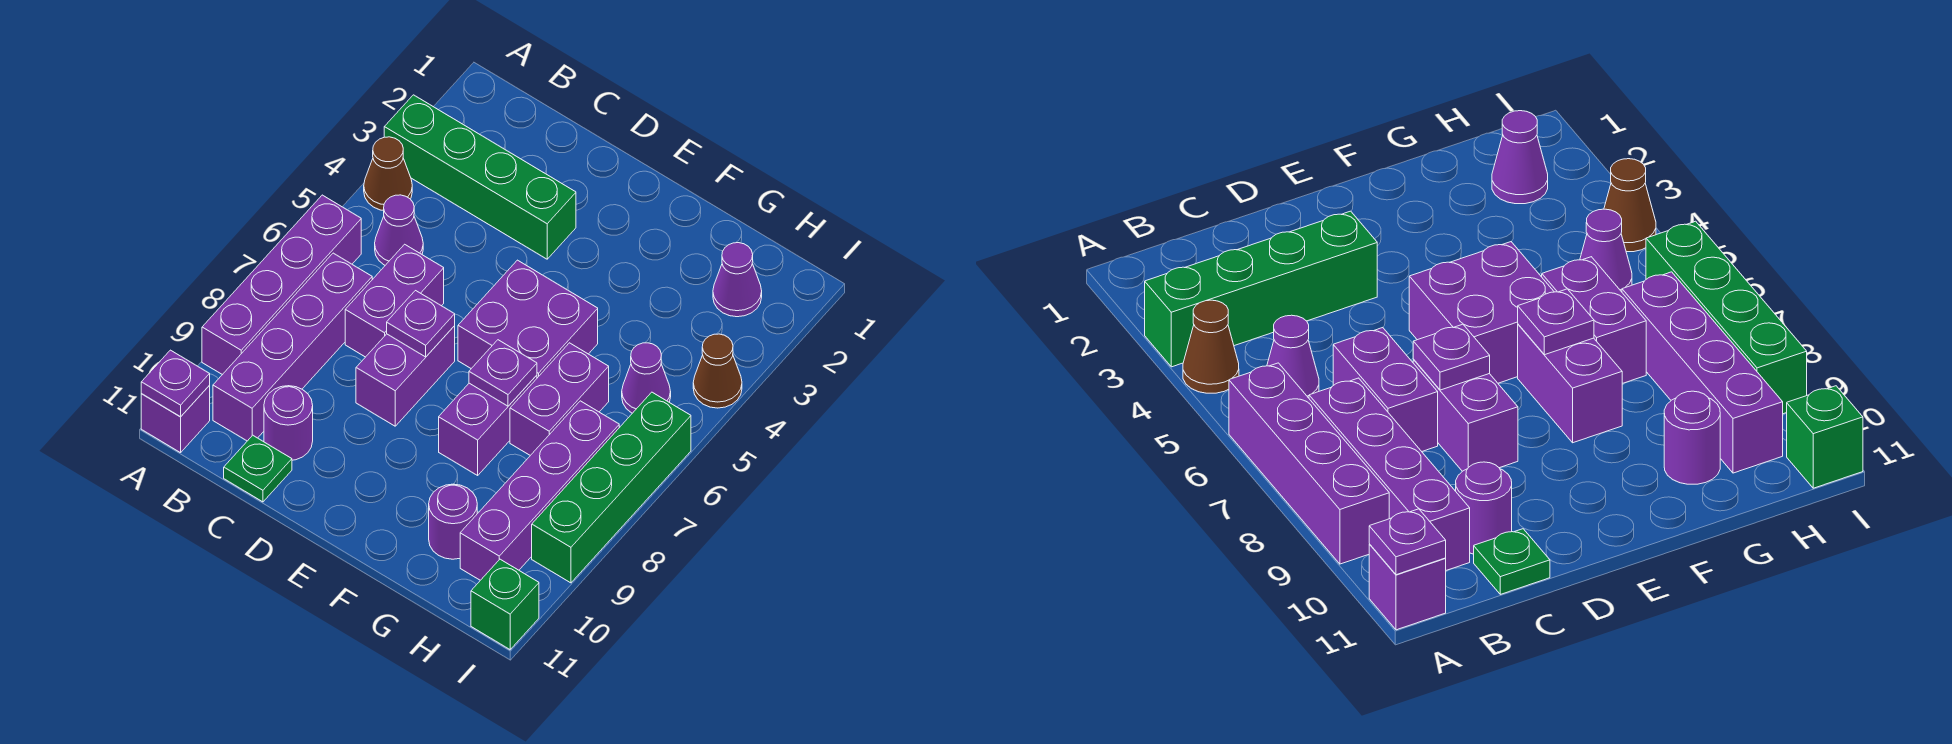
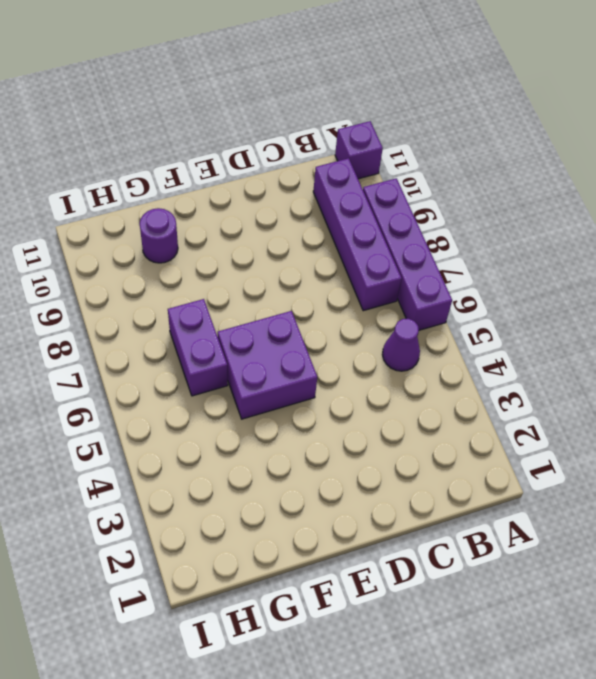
none -> green 1x4 brick [384,95,576,259]
none -> brown 1x1 cone [364,137,412,211]
none -> purple 1x2 brick [345,244,444,357]

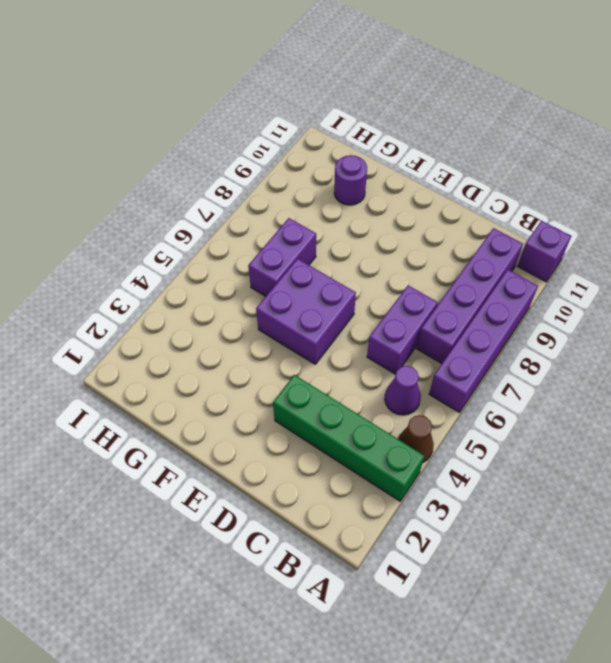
none -> purple 1x1 round brick [264,386,313,460]
none -> green 1x1 plate [224,435,292,502]
none -> purple 1x2 brick [356,326,455,426]

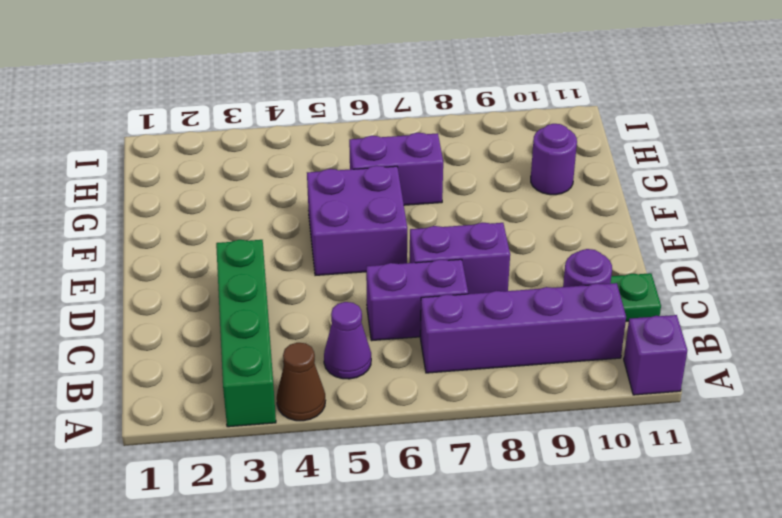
none -> purple 1x4 brick [202,195,361,375]
none -> purple 1x2 brick [439,375,537,475]
none -> purple 1x1 cone [713,243,762,317]

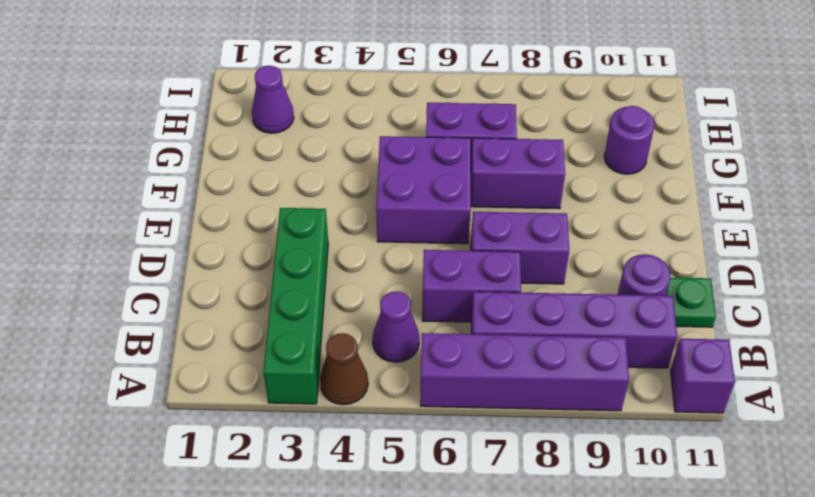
none -> purple 1x1 cone [622,343,671,413]
none -> purple 1x4 brick [460,401,619,580]
none -> brown 1x1 cone [693,334,742,408]

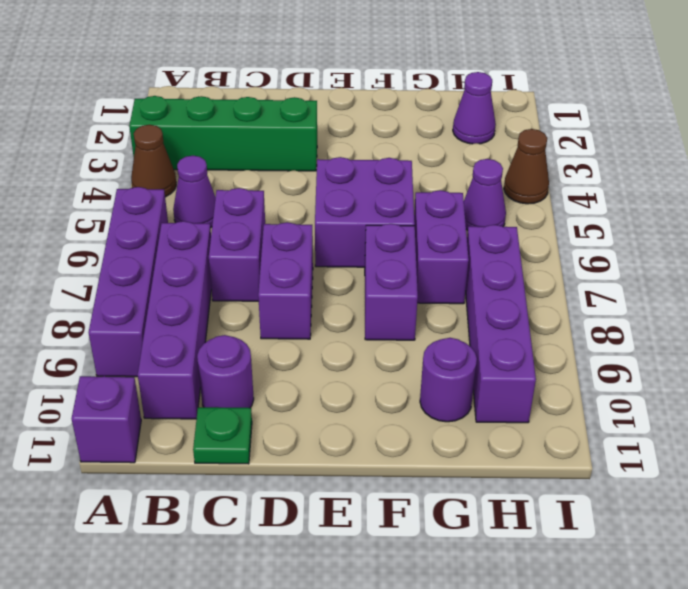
none -> green 1x4 brick [532,392,691,583]
none -> green 1x1 brick [471,559,539,650]
none -> purple 1x1 plate [141,350,210,417]

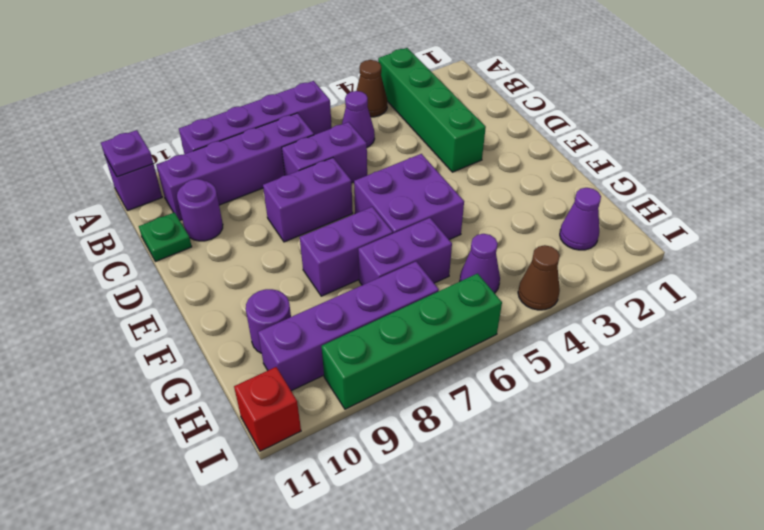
red 1x1 brick [234,367,301,451] -> green 1x1 brick [471,559,539,650]
none -> purple 1x1 plate [387,291,455,357]
none -> purple 1x1 plate [469,340,537,406]

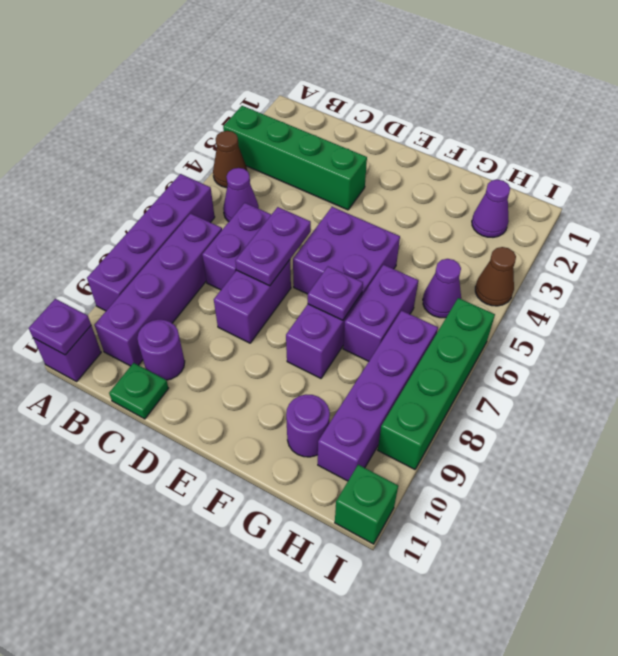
purple 1x2 plate [235,207,311,286] -> purple 1x1 plate [387,291,455,357]

